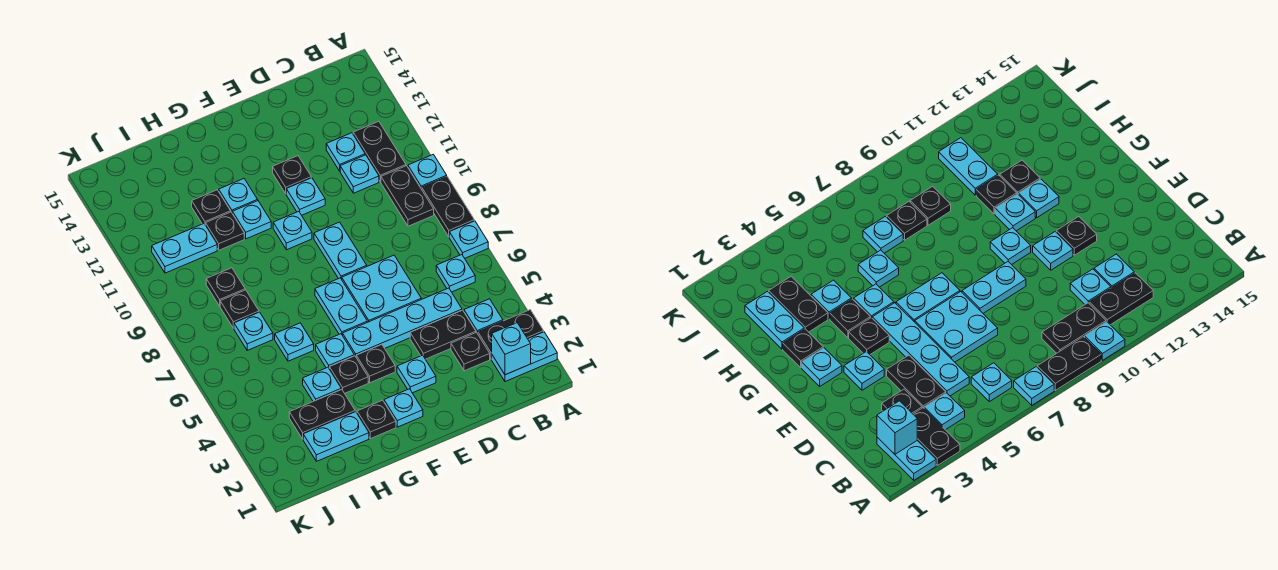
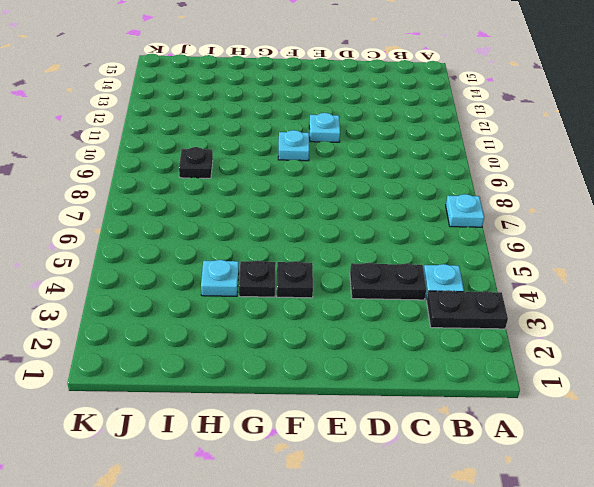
none -> cyan 1x2 plate [492,332,557,382]
none -> black 1x2 plate [422,177,474,237]
none -> cyan 1x1 plate [408,154,447,189]
none -> cyan 1x1 plate [436,255,475,292]

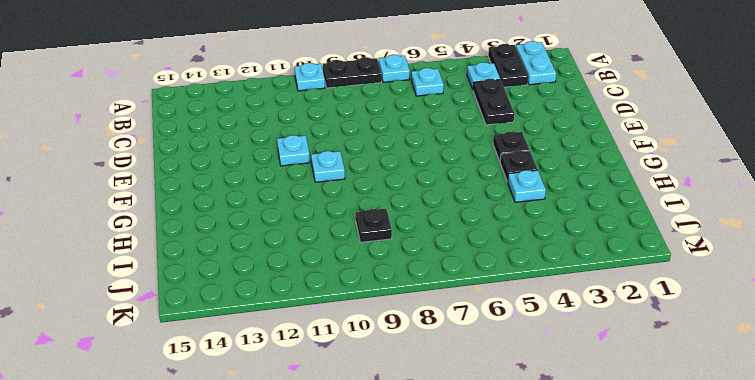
none -> black 1x2 plate [381,166,434,226]
none -> black 1x2 plate [353,121,406,182]
none -> black 1x1 plate [451,333,490,371]
none -> cyan 1x4 plate [343,288,462,356]

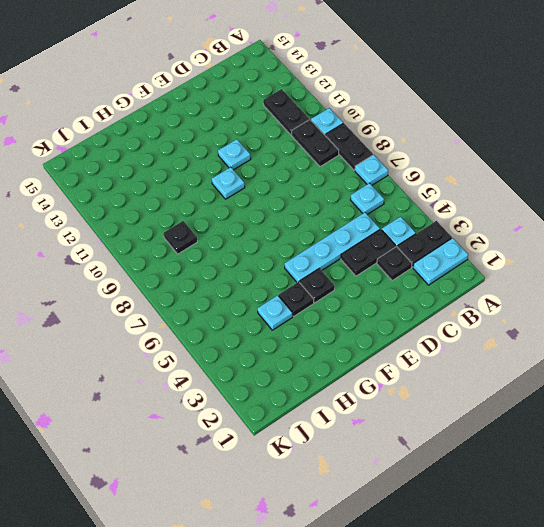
none -> cyan 1x1 plate [340,155,379,193]
none -> cyan 1x1 plate [326,133,365,171]
none -> cyan 2x2 plate [342,255,421,322]
none -> cyan 1x1 plate [397,355,436,393]

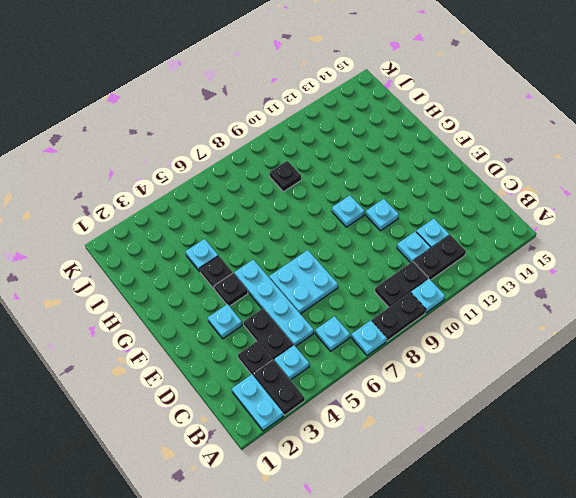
none -> cyan 1x2 plate [314,222,367,279]
none -> black 1x1 plate [273,156,311,194]
none -> cyan 1x1 plate [384,389,423,427]
none -> cyan 1x2 plate [315,278,367,335]

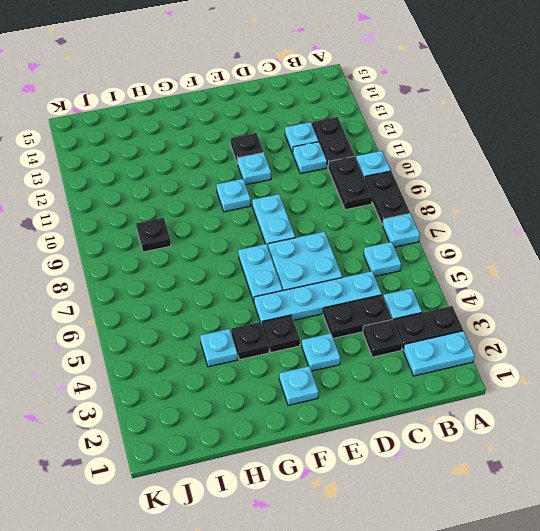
none -> black 1x1 plate [357,400,396,439]
none -> cyan 1x1 plate [316,334,354,368]
none -> cyan 1x1 plate [233,201,271,239]
none -> cyan 1x1 plate [219,179,258,214]

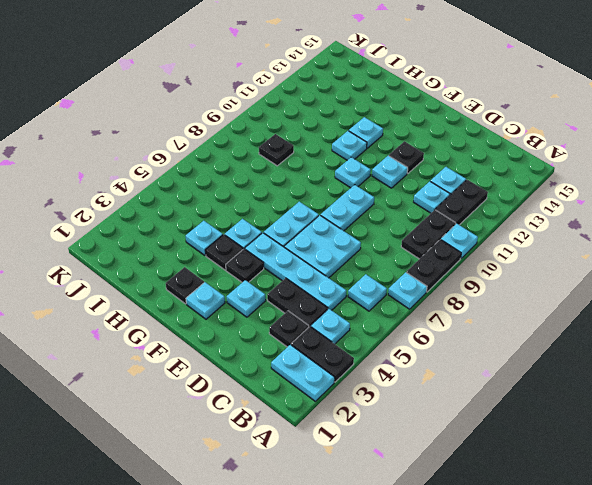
none -> cyan 1x2 plate [303,412,369,461]
none -> black 1x2 plate [289,389,355,439]
none -> cyan 1x1 plate [275,323,314,361]
none -> black 1x1 plate [206,212,244,250]

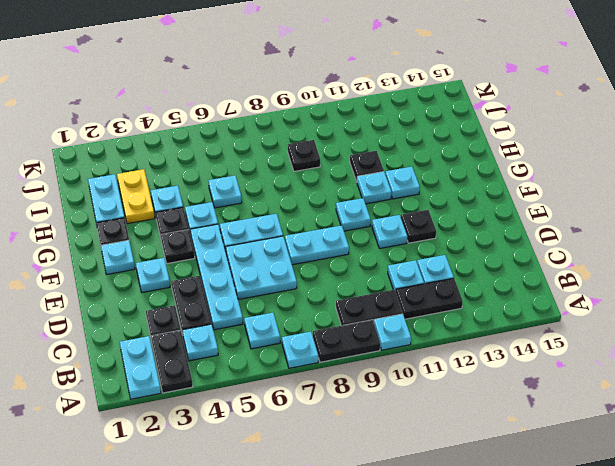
yellow 1x2 plate [117,169,155,224] -> black 1x2 plate [289,389,355,439]
none -> black 1x1 plate [192,190,231,225]
none -> cyan 1x1 plate [234,312,273,350]
none -> black 1x1 plate [220,290,259,328]
none -> cyan 1x2 plate [152,224,217,273]

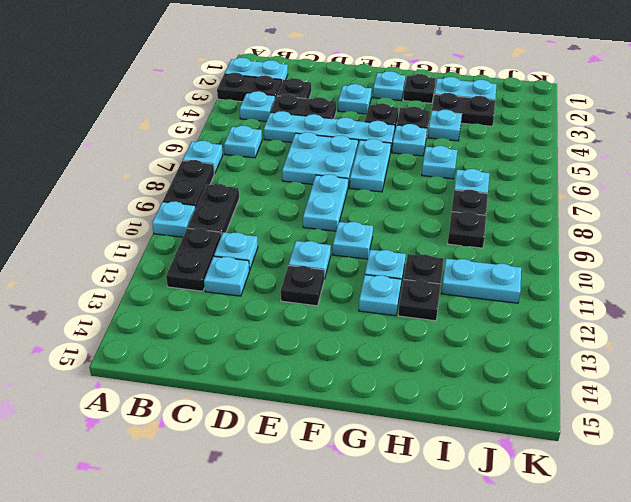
none -> cyan 1x1 brick [492,323,531,375]

